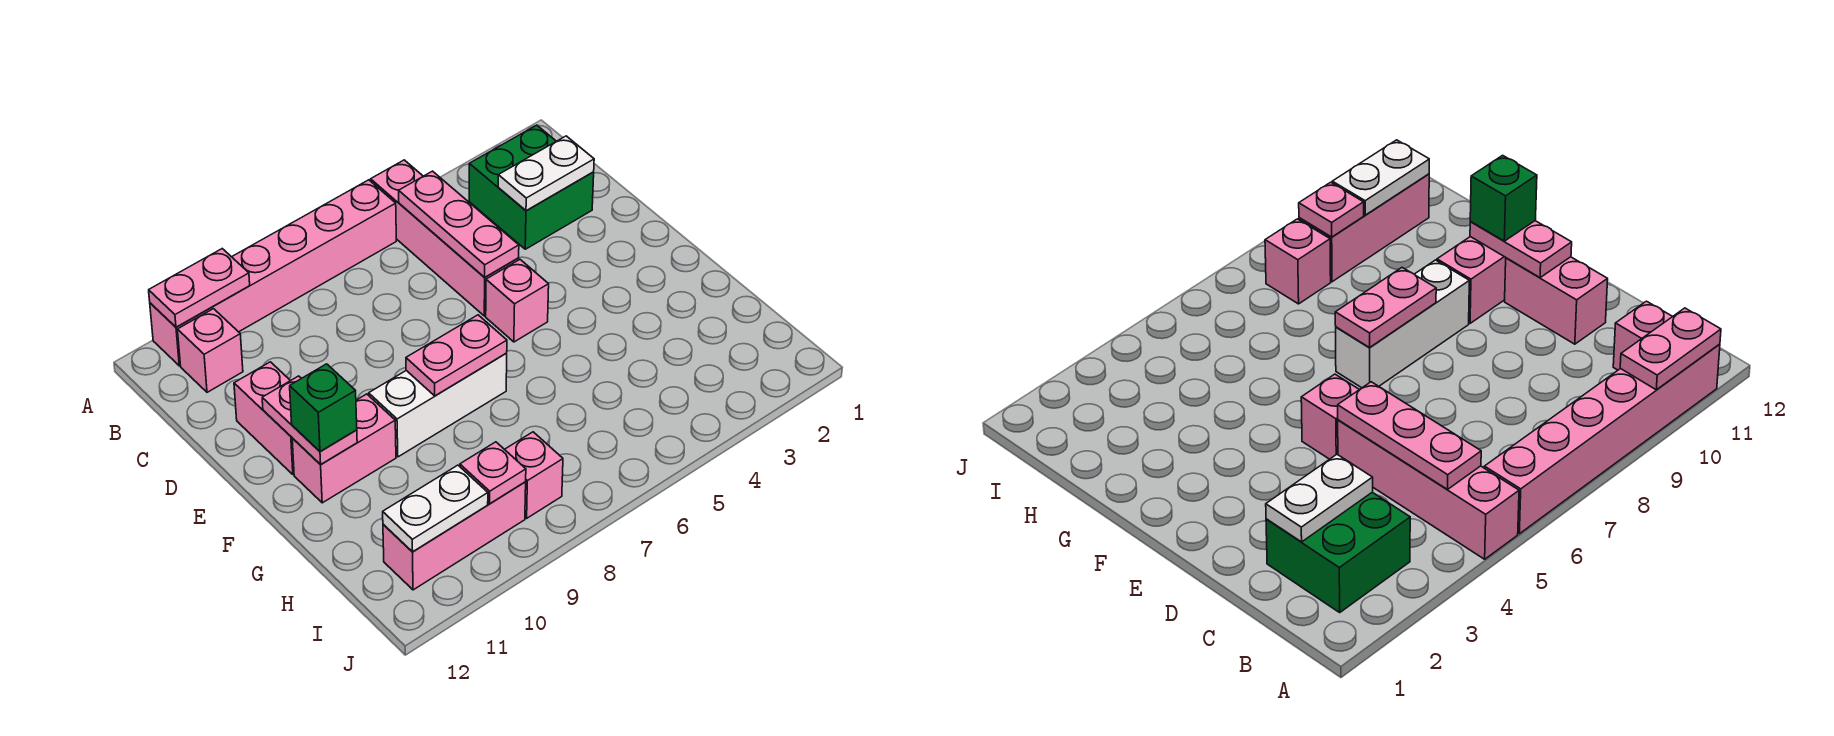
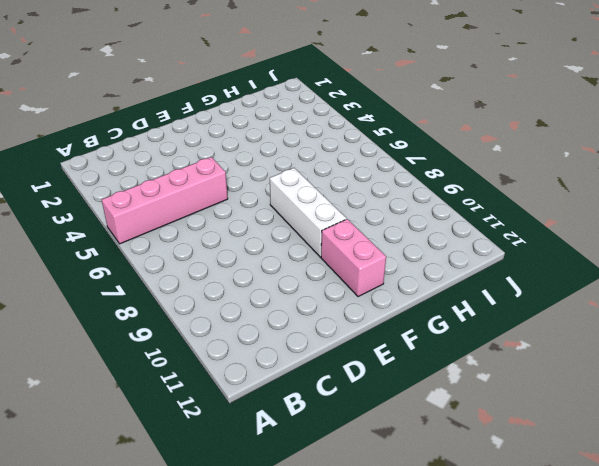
none -> pink 1x6 brick [150,180,396,366]
none -> green 2x2 brick [469,125,594,249]
none -> pink 1x1 brick [177,309,243,392]

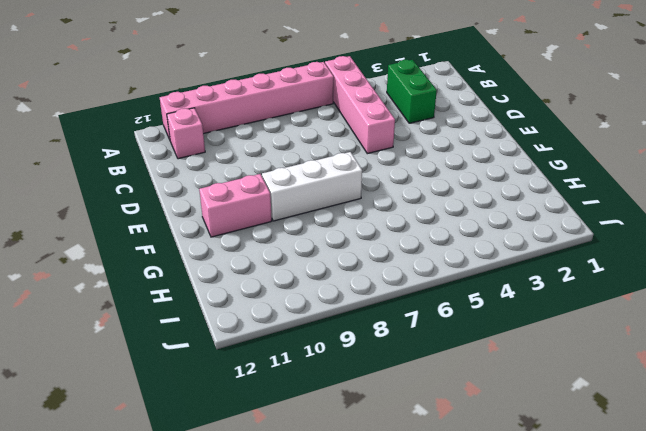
green 1x2 brick [387,60,437,123] -> green 2x2 brick [469,125,594,249]
none -> pink 1x2 brick [234,362,294,474]
none -> pink 1x1 brick [486,260,549,342]
none -> pink 1x1 brick [505,432,563,518]

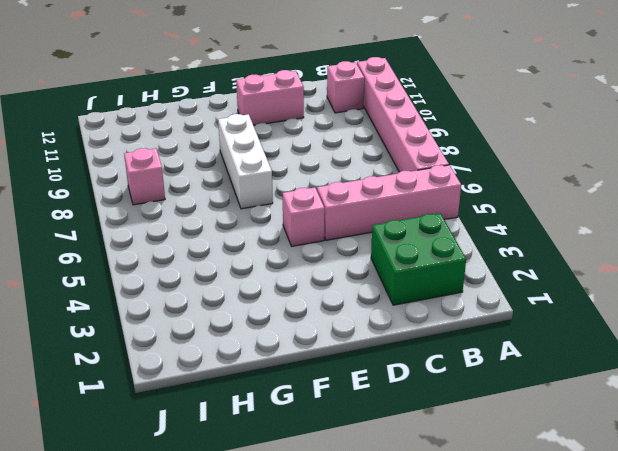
none -> pink 1x2 brick [292,394,396,503]
none -> pink 1x3 brick [383,482,526,590]
none -> pink 1x2 plate [149,249,250,327]

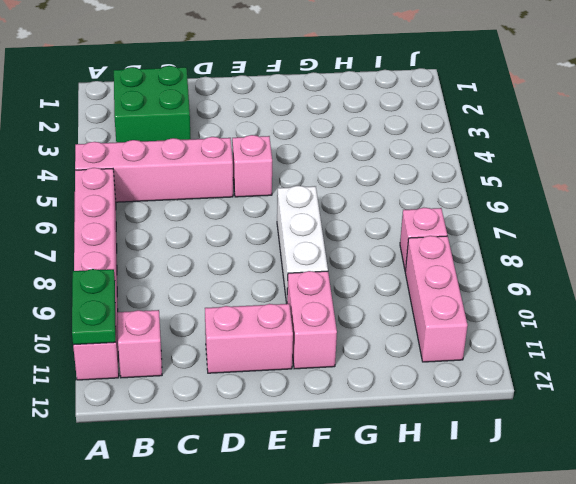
green 1x2 plate [72,269,116,345] -> pink 1x2 plate [149,249,250,327]
none -> pink 1x3 plate [399,171,519,277]
none -> white 1x2 plate [498,136,594,211]
none -> pink 1x2 plate [262,376,357,465]

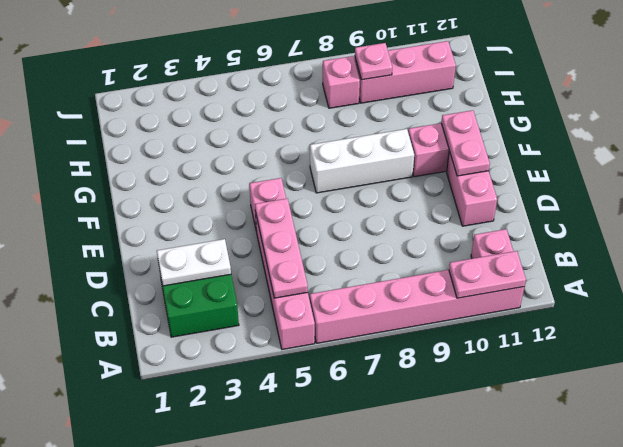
none -> pink 1x2 plate [406,315,507,396]
none -> white 1x2 plate [383,465,488,552]
none -> green 1x1 brick [290,364,357,451]

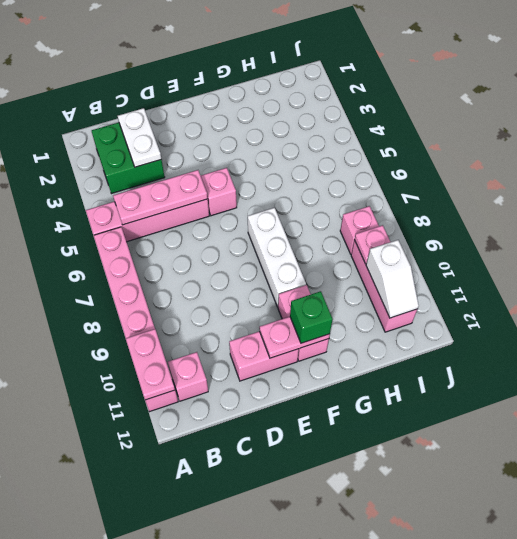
white 1x2 slope [366,240,419,318] -> white 1x2 plate [383,465,488,552]
none -> pink 1x2 plate [406,315,507,396]

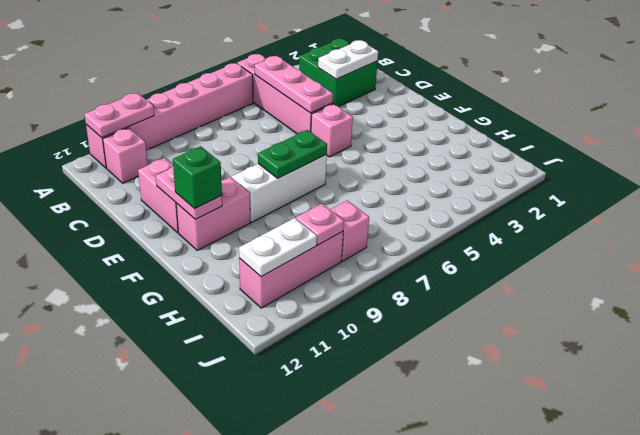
green 1x2 plate [258,130,327,178] -> pink 1x2 plate [406,315,507,396]

